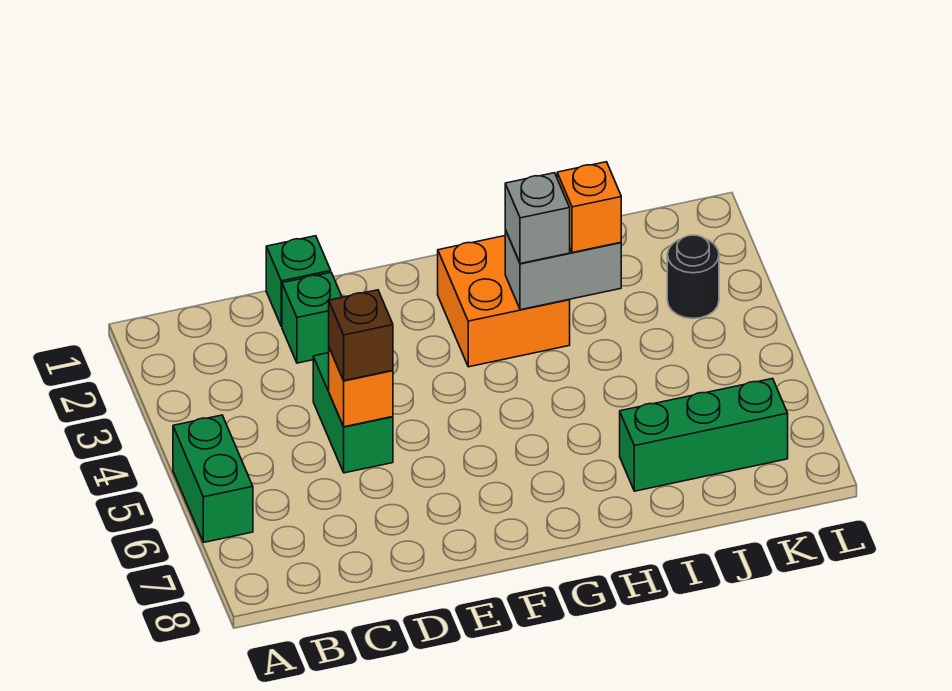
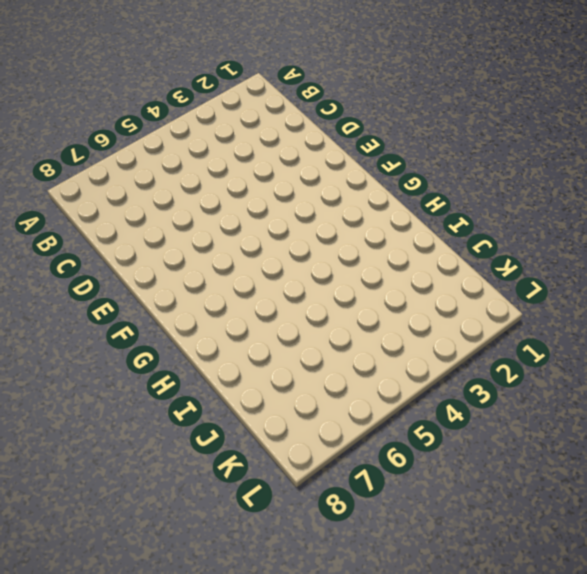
none -> green 1x2 brick [173,415,253,542]
none -> green 1x1 brick [266,236,331,327]
none -> green 1x1 brick [282,273,342,363]

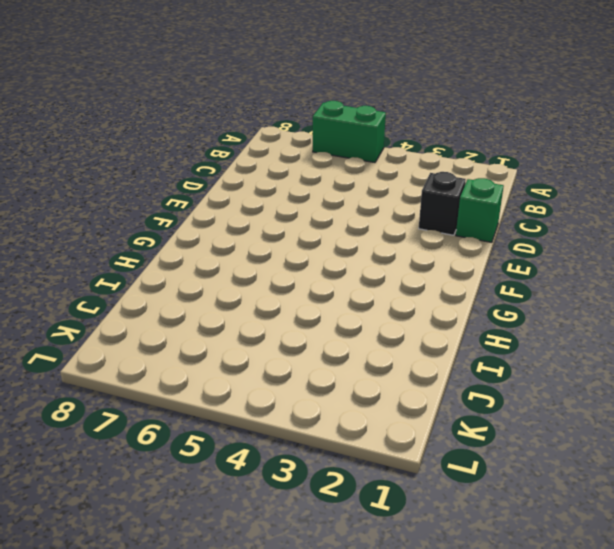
black 1x1 brick [419,172,466,235] -> green 1x1 brick [282,273,342,363]
none -> green 1x2 brick [313,353,393,473]
none -> orange 2x2 brick [438,236,570,367]
none -> green 1x3 brick [620,378,788,491]

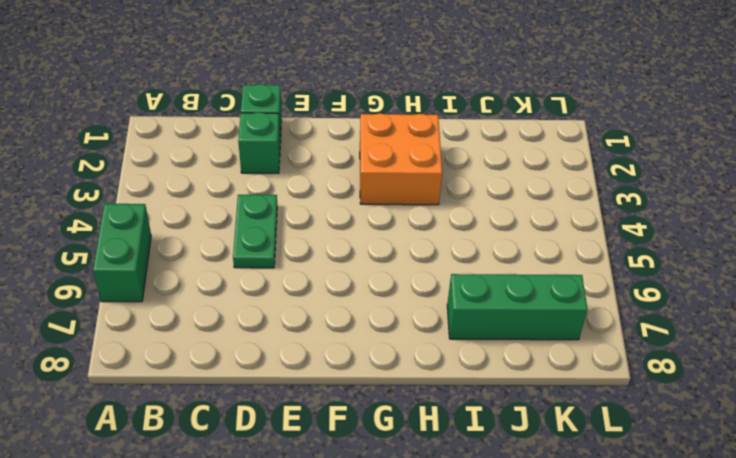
green 1x2 plate [233,195,277,268] -> green 1x2 brick [313,353,393,473]
none -> black 1x1 round brick [667,235,719,319]
none -> orange 1x1 brick [329,348,393,427]
none -> grey 1x2 brick [505,230,621,310]

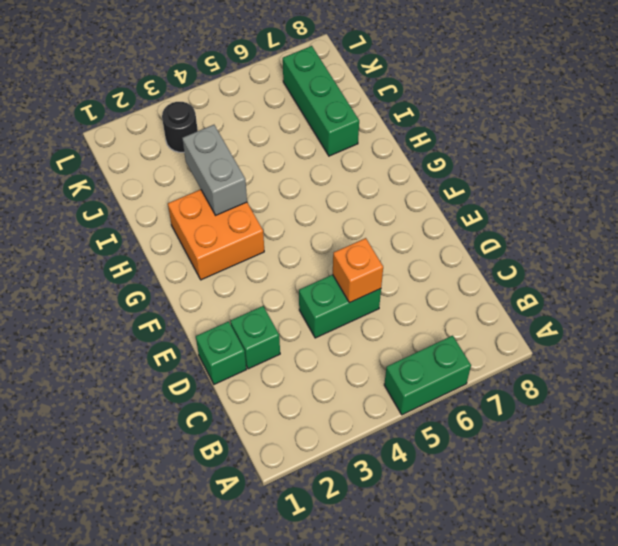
none -> brown 1x1 brick [329,290,393,381]
none -> grey 1x1 brick [505,173,570,264]
none -> orange 1x1 brick [557,162,621,253]

